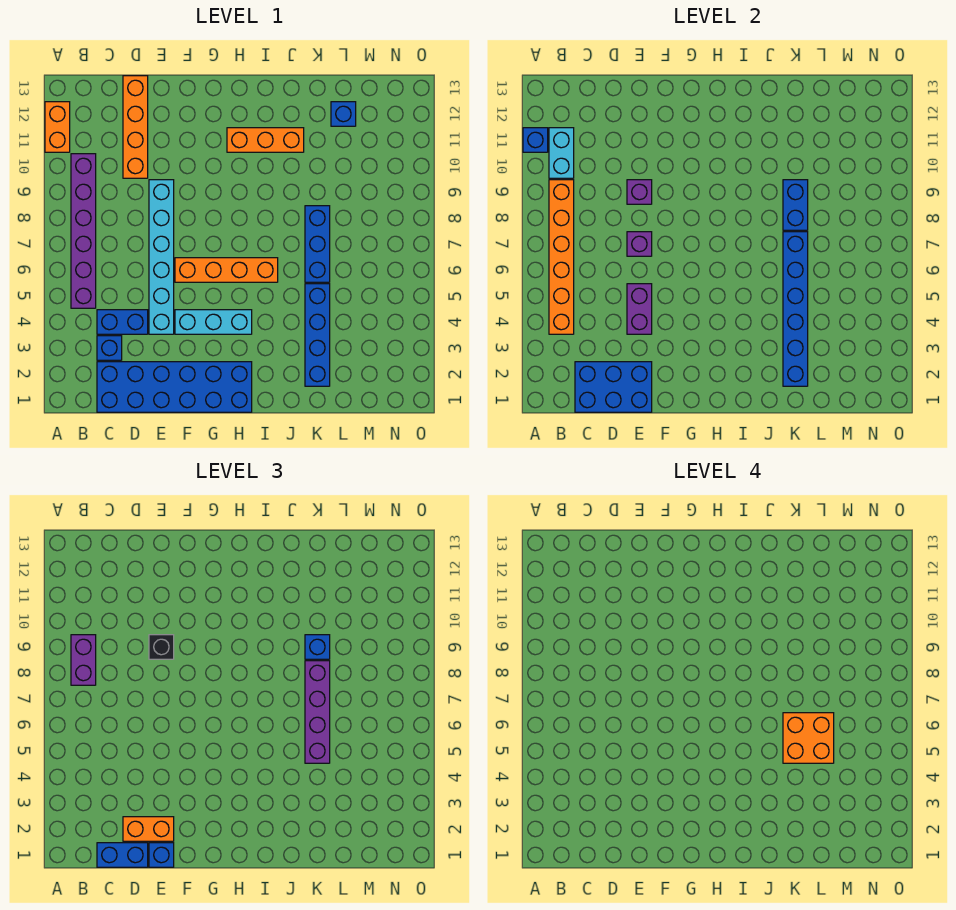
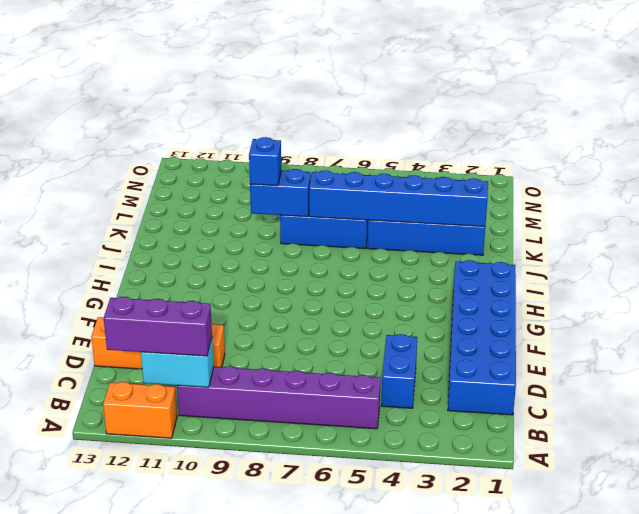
purple 1x3 brick [104,297,212,356] -> none
none -> blue 1x1 brick [97,336,122,360]
none -> cyan 1x6 brick [149,180,174,334]
none -> cyan 1x3 brick [175,310,252,334]
none -> orange 1x4 brick [175,258,278,282]

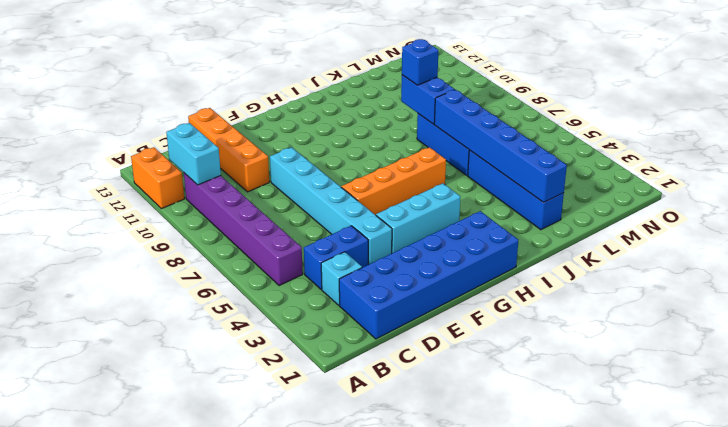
cyan 1x1 brick [321,252,362,305] -> blue 1x1 brick [97,336,122,360]
none -> orange 1x3 brick [227,128,304,152]
none -> blue 1x1 brick [331,102,356,126]
none -> blue 1x1 brick [523,128,548,152]
none -> orange 1x6 brick [549,180,574,334]

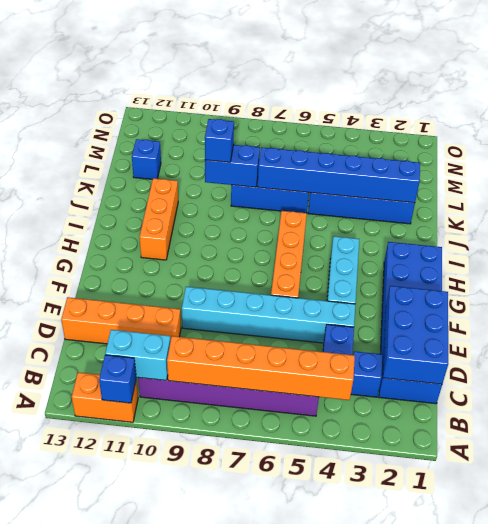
none -> purple 1x2 brick [627,284,652,334]
none -> purple 1x1 brick [627,232,652,256]
none -> purple 1x1 brick [627,180,652,204]
none -> purple 1x2 brick [71,635,96,685]

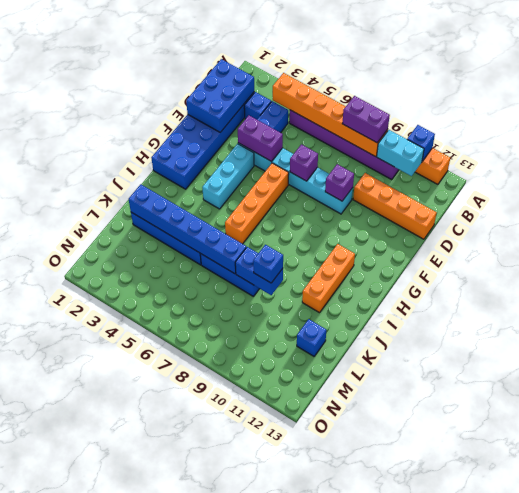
none -> blue 1x2 brick [97,843,148,867]
none -> orange 1x2 brick [123,817,174,841]
none -> blue 1x1 brick [149,843,174,867]
none -> black 1x1 brick [149,635,174,659]

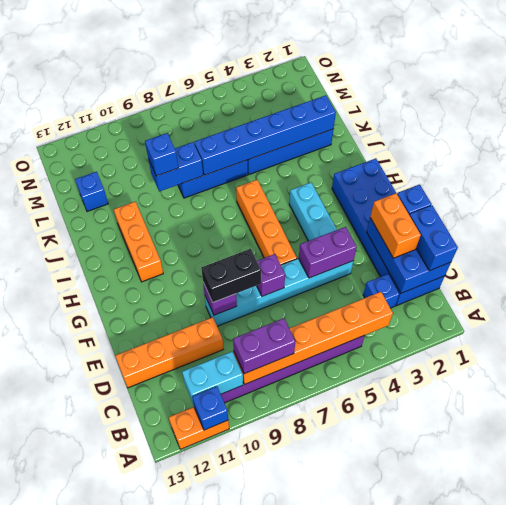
black 1x2 brick [201,249,261,303] -> black 1x1 brick [149,635,174,659]
none -> blue 1x2 brick [97,310,148,334]
none -> purple 1x4 brick [305,661,330,763]
none -> orange 2x2 brick [783,713,834,763]

